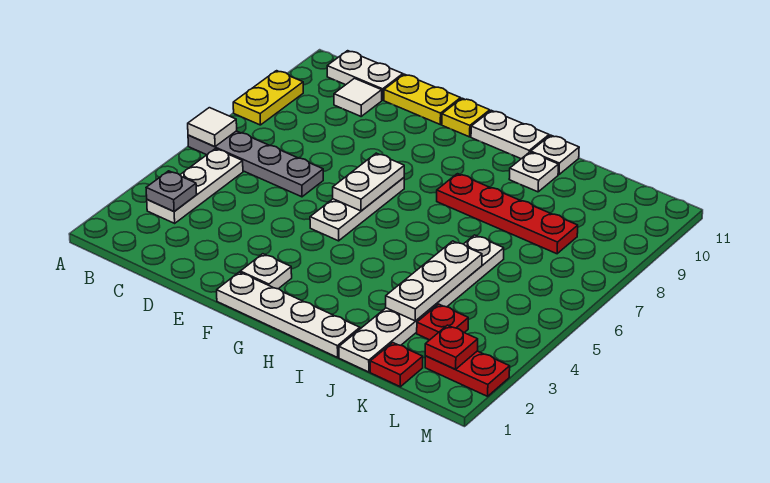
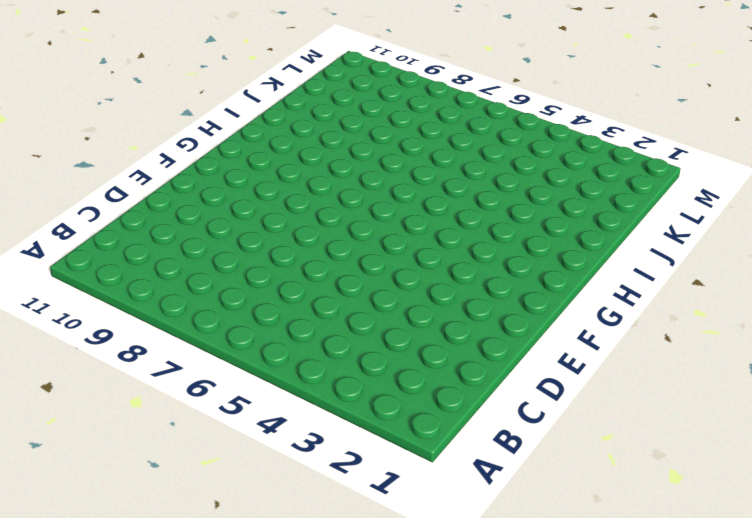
none -> grey 1x4 plate [188,131,323,197]
none -> yellow 1x2 plate [233,71,303,125]
none -> white 1x3 plate [147,149,243,223]

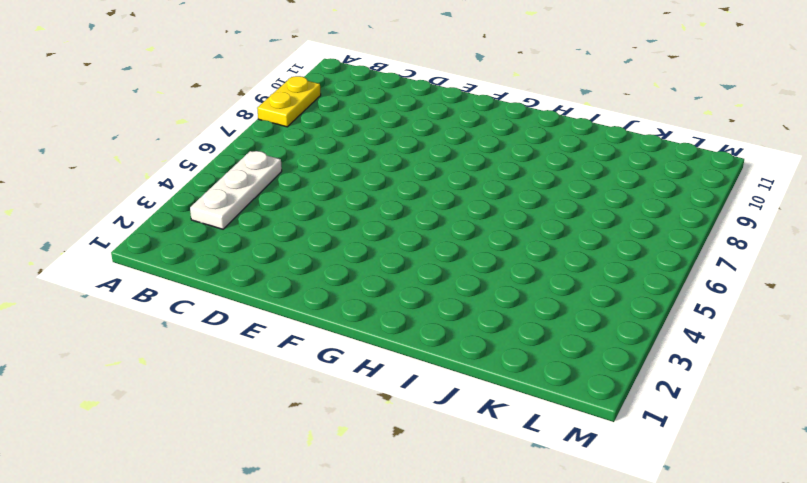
none -> grey 1x4 plate [188,131,323,197]
none -> white 1x2 plate [327,51,403,100]
none -> white 1x1 tile [334,78,382,116]

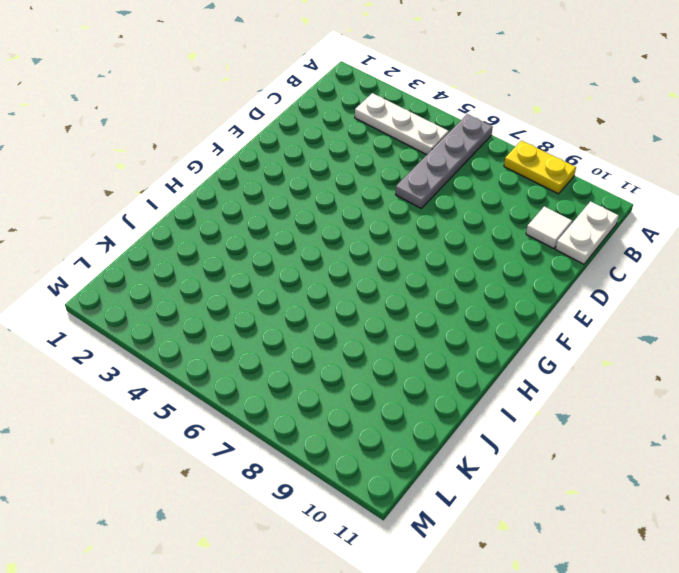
none -> yellow 1x2 plate [384,74,461,124]
none -> white 1x4 plate [217,272,360,357]
none -> white 1x1 plate [240,254,292,289]

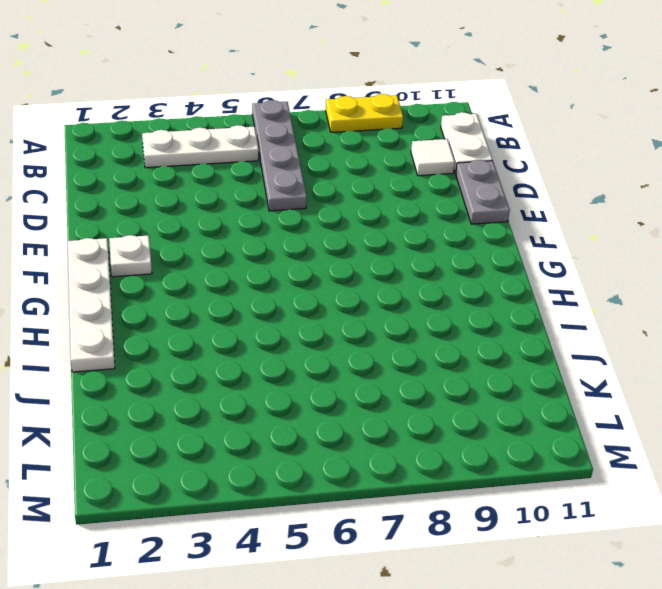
grey 1x2 plate [456,160,510,224] -> yellow 1x2 plate [384,74,461,124]
none -> white 1x3 plate [310,178,404,241]
none -> yellow 1x1 plate [442,98,490,137]
none -> white 1x2 plate [471,110,549,159]

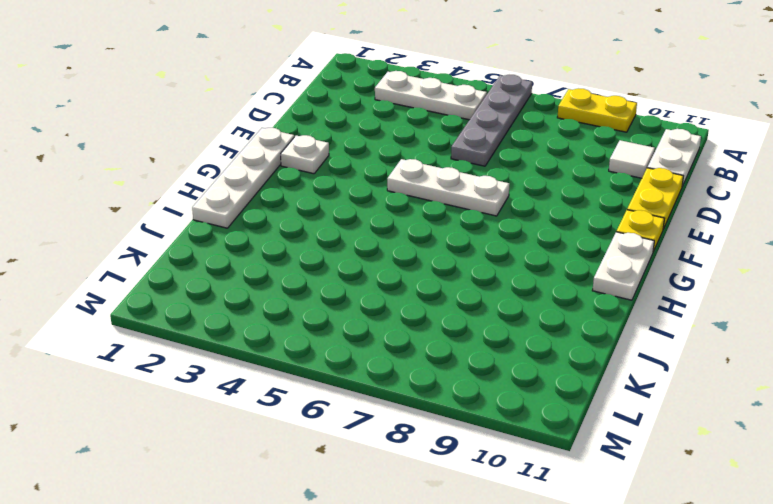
none -> red 1x4 plate [437,174,578,254]
none -> white 1x1 plate [509,152,558,192]
none -> white 1x1 plate [531,135,579,175]

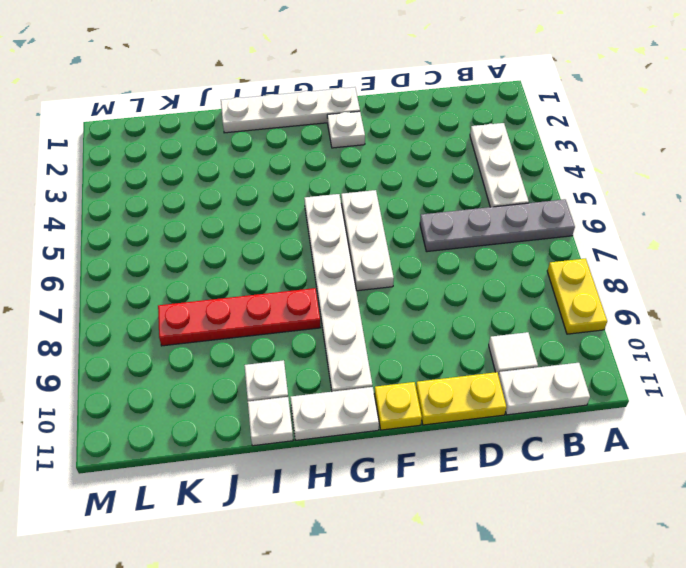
white 1x6 plate [304,194,372,392] -> white 1x6 plate moved to [339,235,504,372]
none -> red 1x1 plate [370,343,423,387]
none -> red 1x1 plate [417,304,468,340]
none -> red 1x2 plate [425,351,510,396]

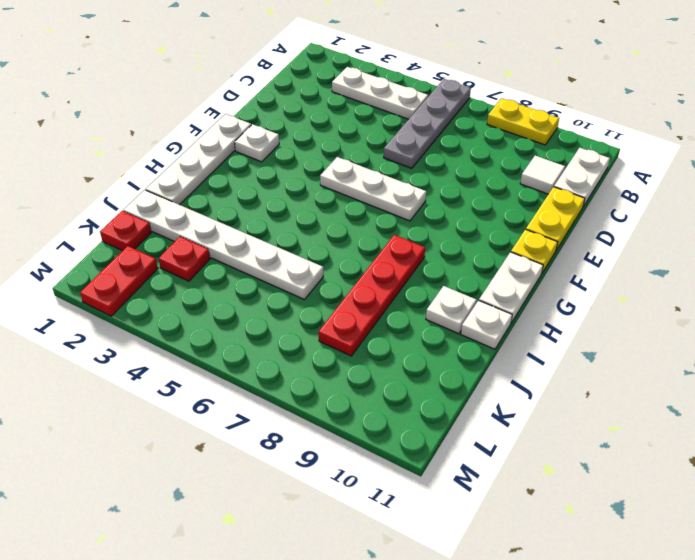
none -> white 1x1 tile [188,108,237,147]
none -> grey 1x1 plate [146,171,197,211]
none -> white 1x2 plate [333,153,404,211]

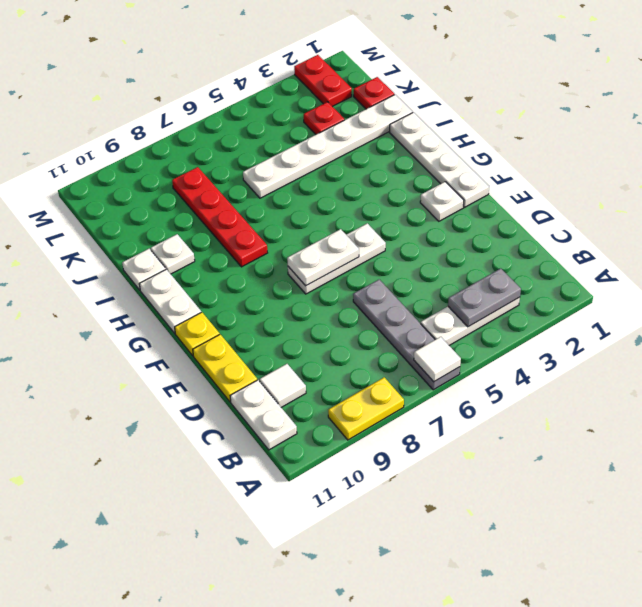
grey 1x2 plate [448,268,521,327] -> grey 1x1 plate [146,171,197,211]
none -> white 1x3 plate [386,241,482,321]
none -> red 1x1 plate [425,325,478,369]

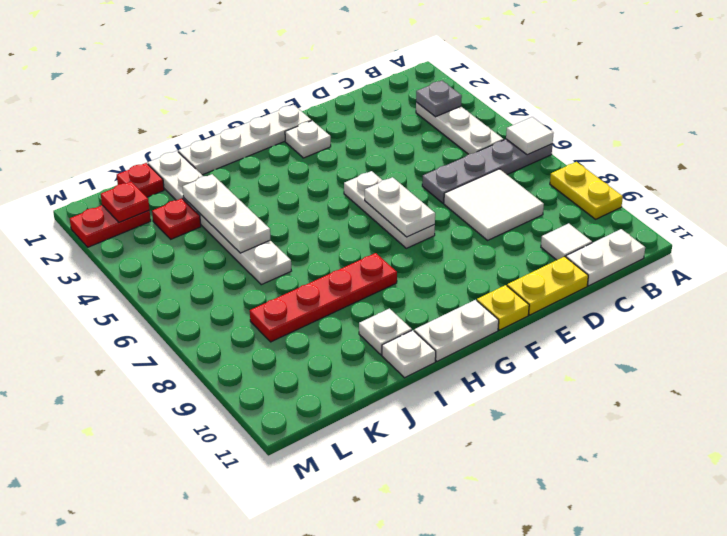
white 2x2 tile [444,169,544,240] -> none

